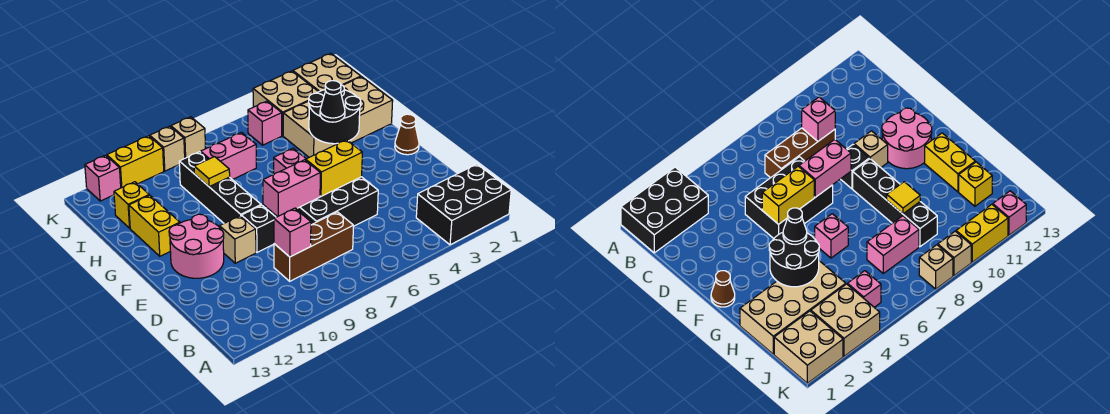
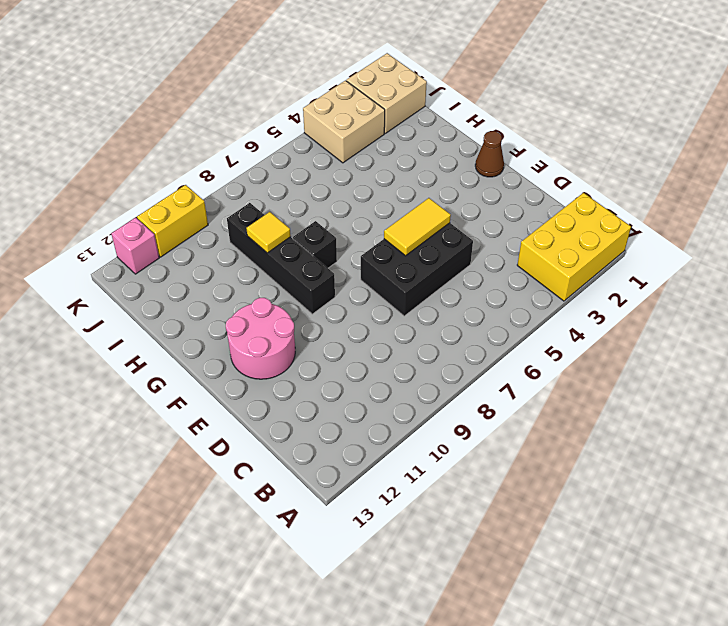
yellow 2x3 brick [517,193,631,301] -> black 2x3 brick [416,164,511,245]
yellow 1x2 tile [384,198,451,256] -> yellow 1x2 brick [306,140,362,196]
black 1x1 brick [293,221,337,268] -> black 1x1 brick moved to [241,205,276,252]
none -> brown 1x3 brick [274,212,353,281]
none -> tan 1x1 brick [220,216,256,263]
none -> pink 1x1 brick [274,148,306,174]

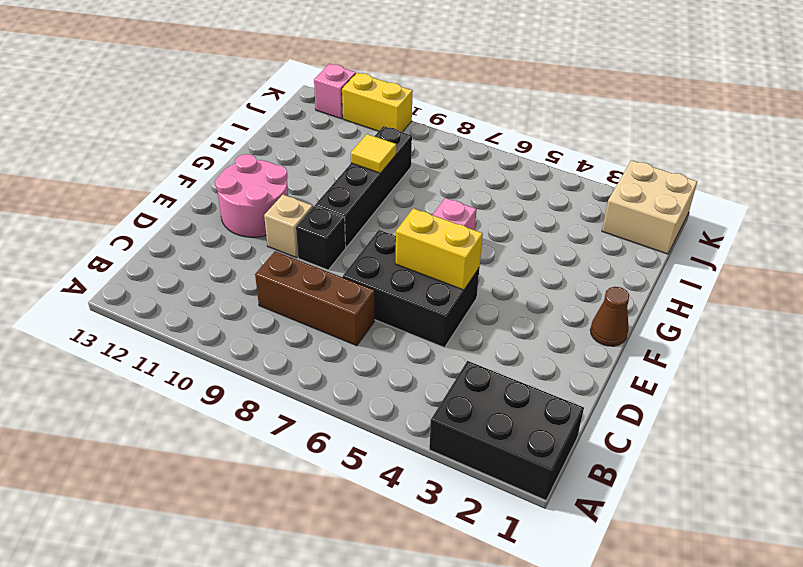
none -> yellow 1x2 brick [129,195,180,256]
none -> tan 2x4 brick [283,77,393,157]
none -> pink 1x2 brick [201,132,256,180]

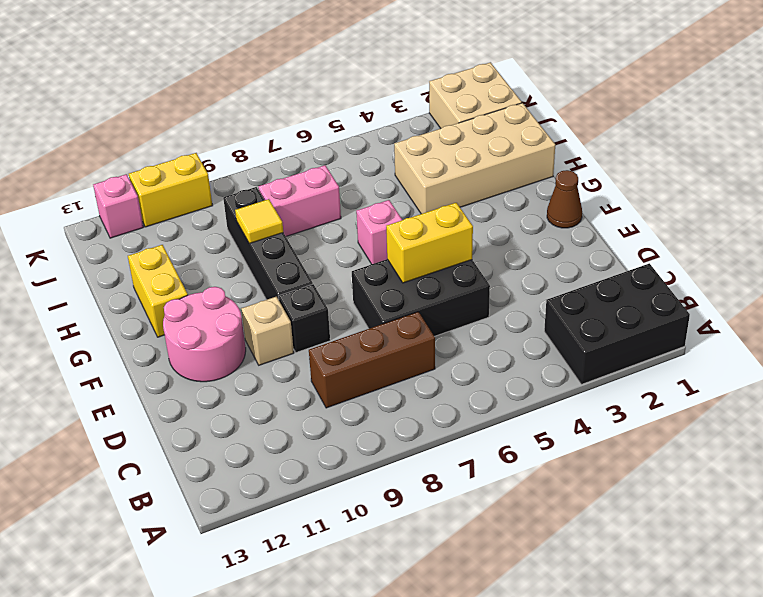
none -> yellow 1x1 brick [114,182,149,228]
none -> tan 2x2 brick [253,71,318,136]
none -> pink 1x1 brick [248,101,282,145]

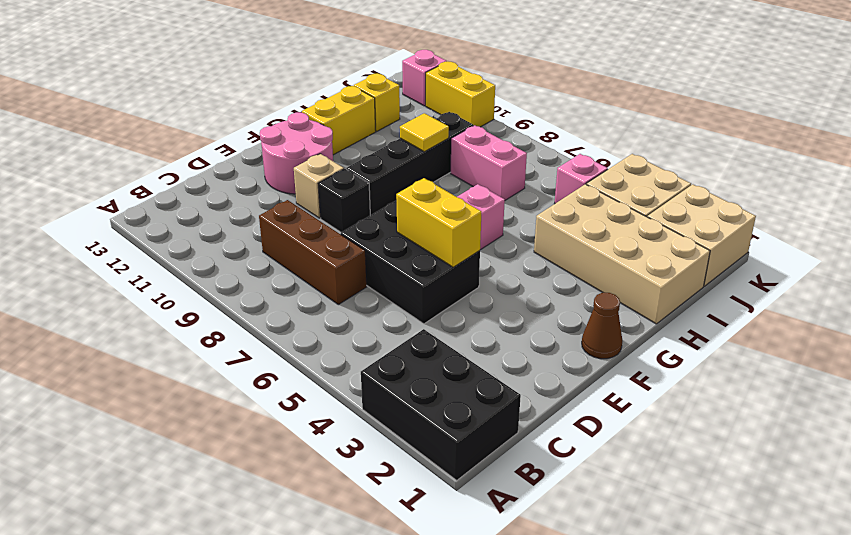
none -> tan 1x1 brick [171,117,205,158]
none -> tan 1x1 brick [150,126,185,171]
none -> pink 1x1 brick [274,208,311,257]

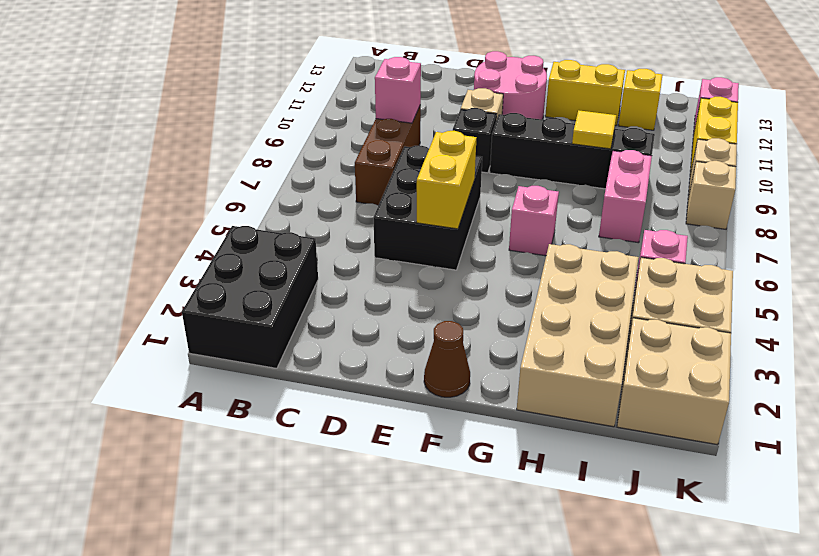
none -> pink 1x2 brick [263,160,320,217]
none -> black 2x2 round brick [309,85,361,144]
none -> black 1x1 cone [320,81,345,122]

